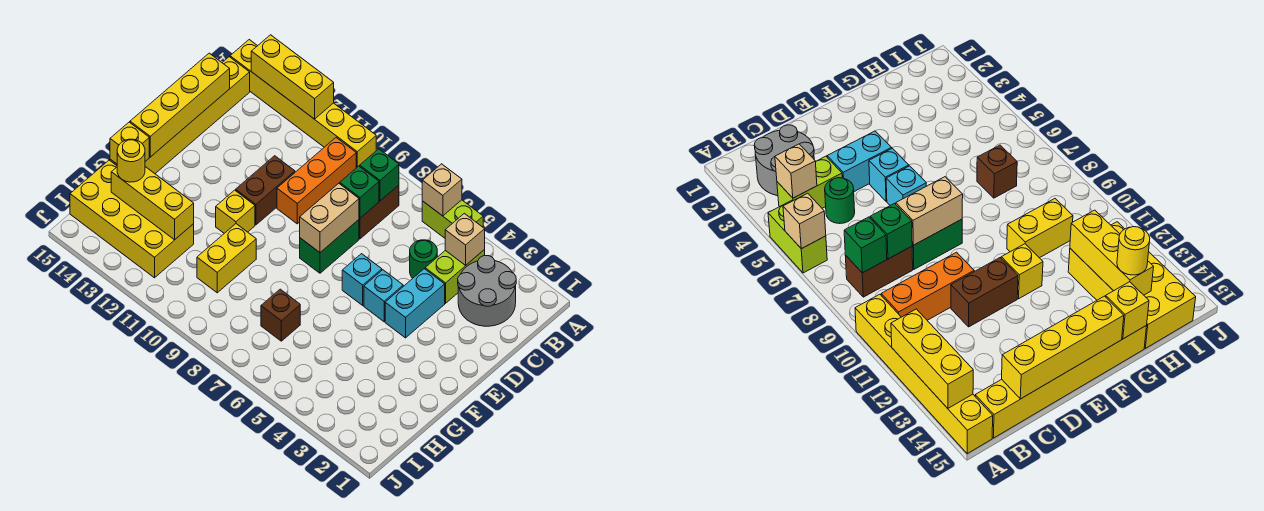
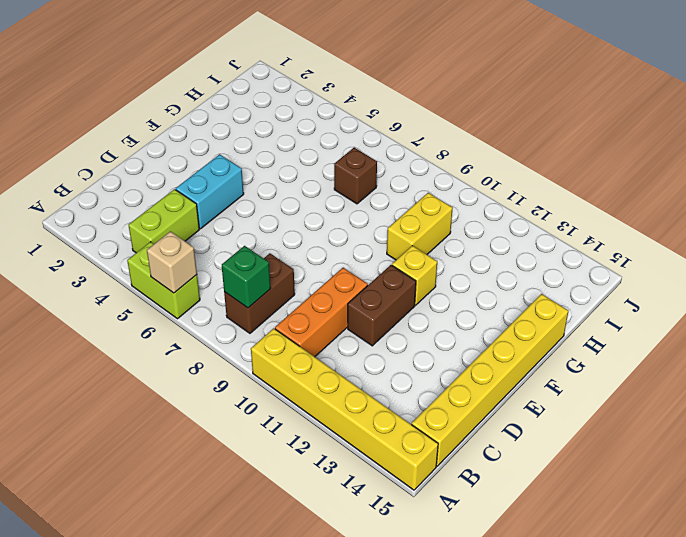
none -> grey 2x2 round brick [458,256,516,326]
none -> green 1x1 round brick [410,240,437,278]
none -> green 1x2 brick [300,220,359,273]

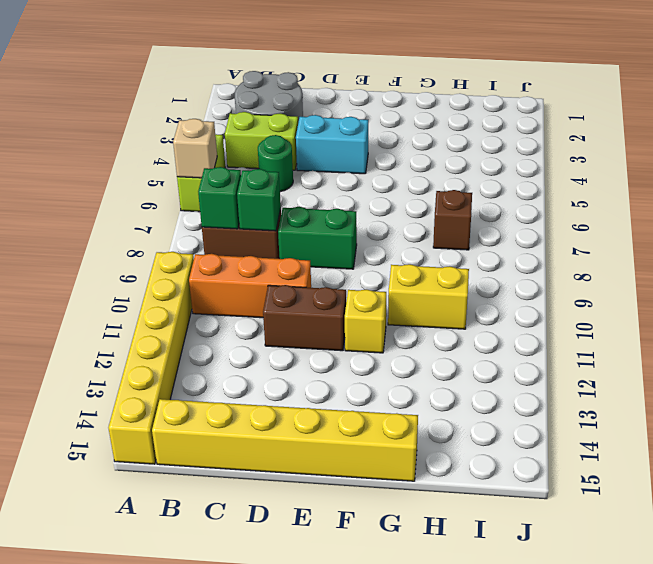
none -> cyan 1x1 brick [364,270,403,322]
none -> cyan 1x1 brick [342,254,382,305]
none -> yellow 2x4 brick [70,160,194,278]

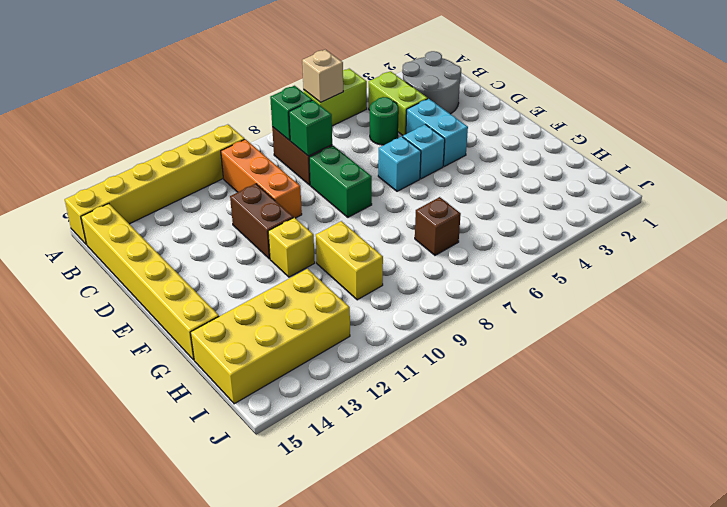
none -> yellow 1x3 brick [251,35,334,119]
none -> tan 1x1 brick [445,213,485,265]
none -> yellow 1x4 brick [130,53,230,157]

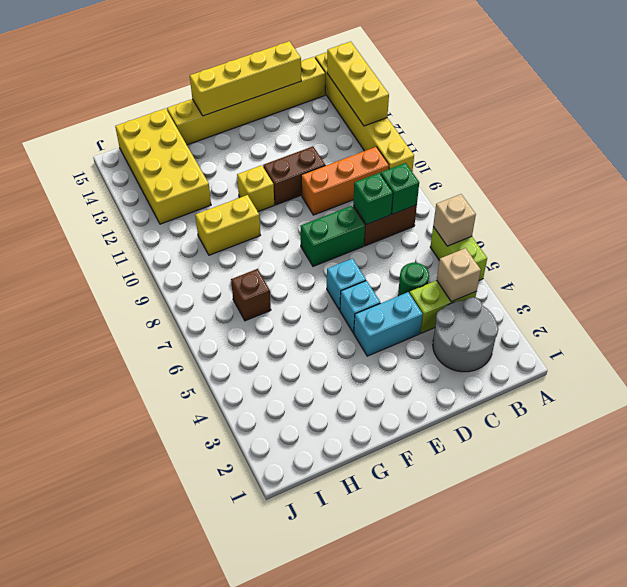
none -> tan 1x2 brick [300,183,359,252]
none -> yellow 1x1 brick [110,122,149,164]
none -> yellow 1x3 brick [111,167,194,240]

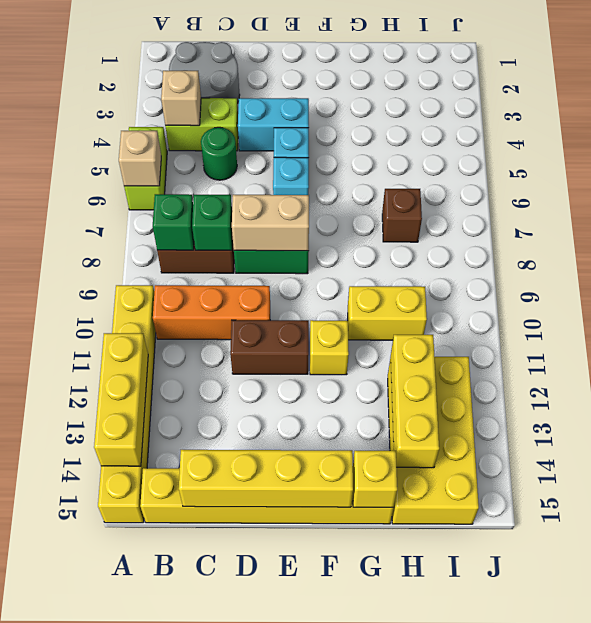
none -> yellow 1x1 round brick [117,139,145,182]

